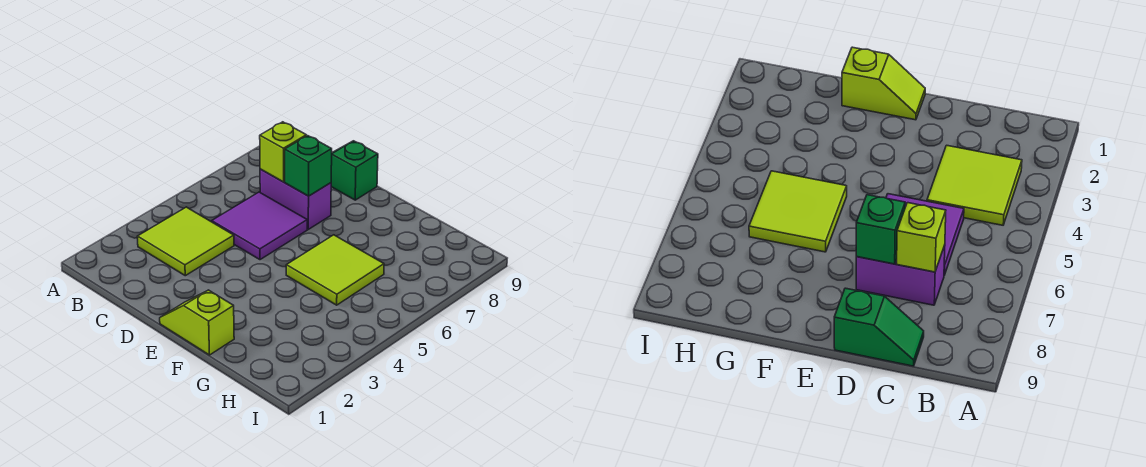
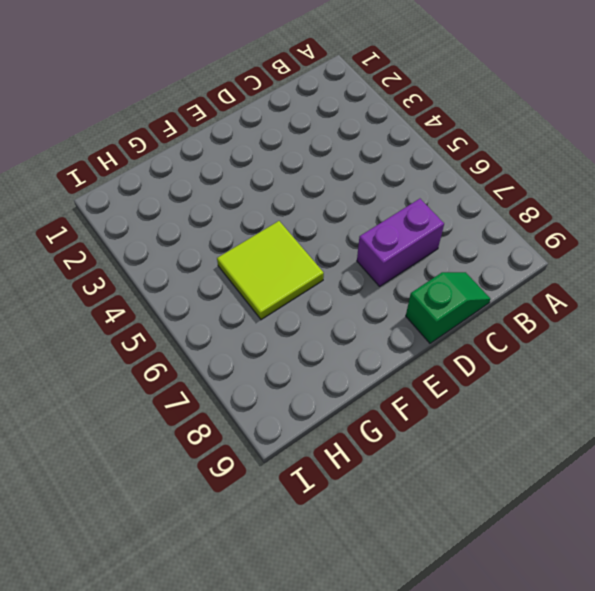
none -> lime 2x2 tile [137,207,234,276]
none -> purple 2x2 tile [212,192,307,260]

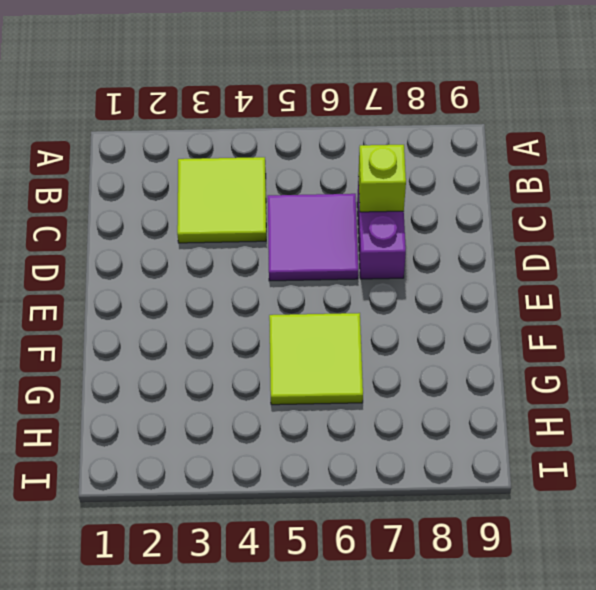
none -> green 1x2 slope [331,141,378,200]
none -> lime 1x2 slope [160,290,234,355]

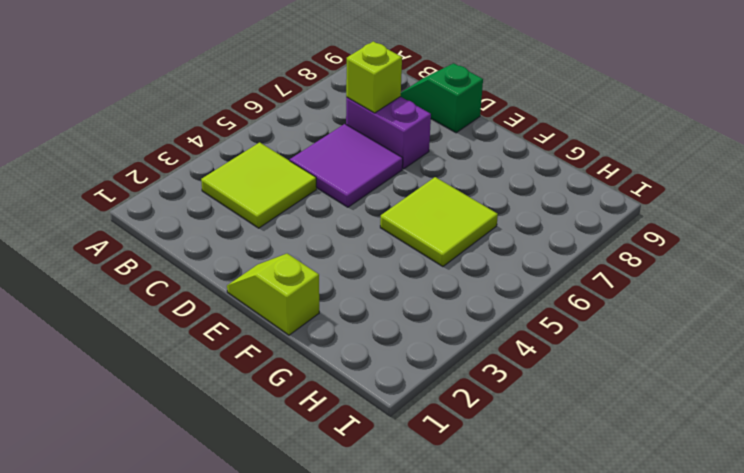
none -> green 1x1 brick [285,136,332,196]

